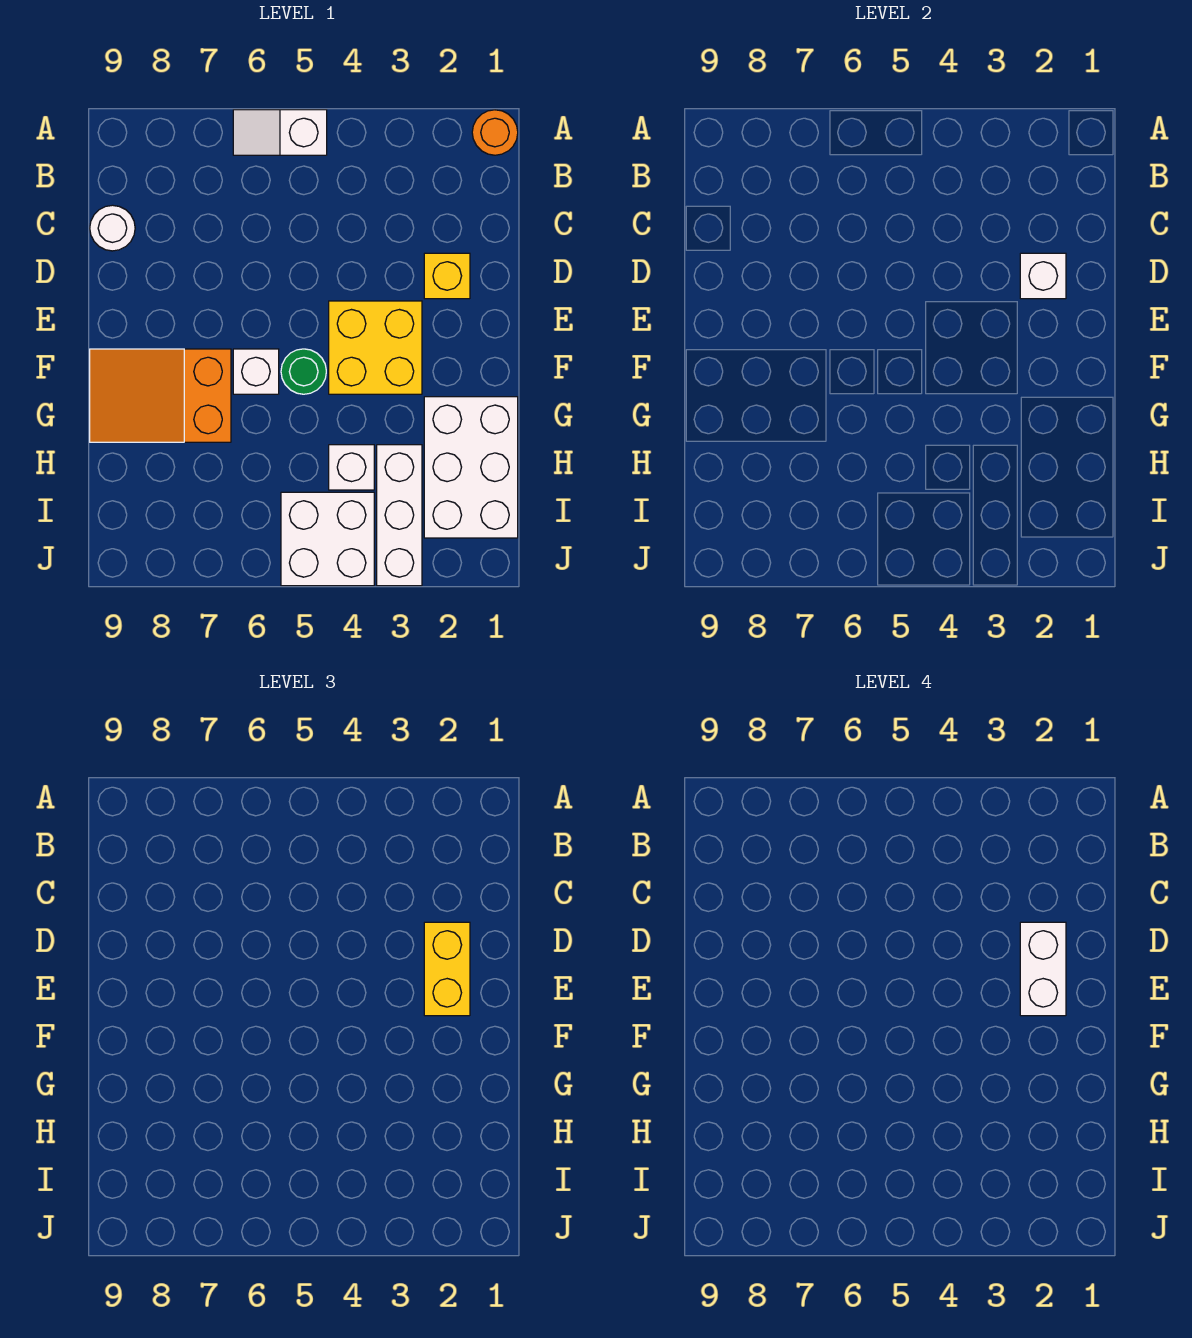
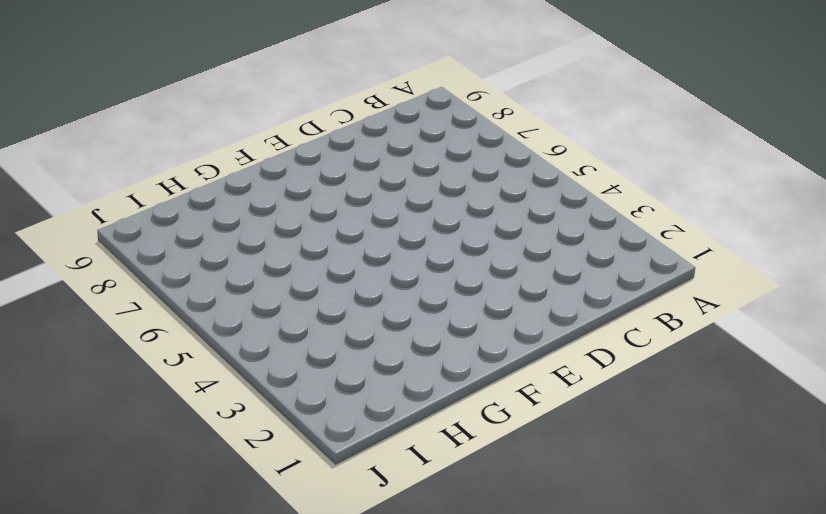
none -> orange 1x1 round brick [472,110,518,155]
none -> white 1x2 slope [233,110,327,155]
none -> white 1x1 round brick [90,205,135,251]

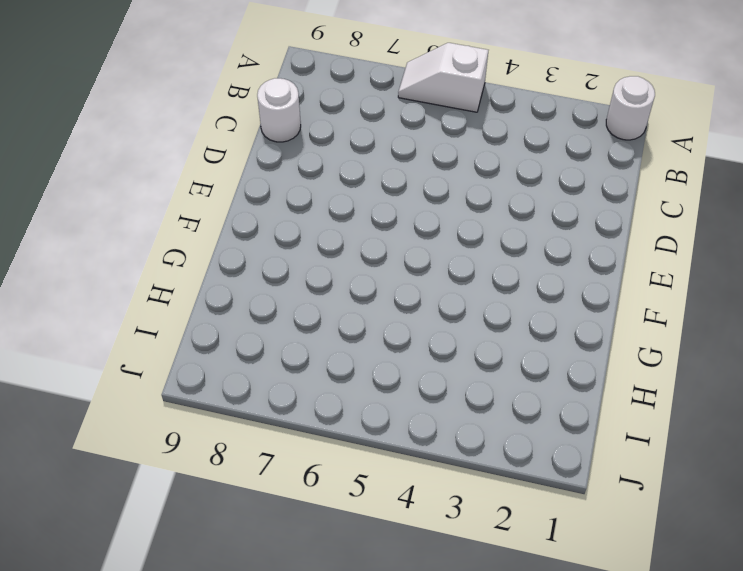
white 1x1 round brick [606,76,655,140] -> orange 1x1 round brick [472,110,518,155]
none -> yellow 1x1 brick [424,253,470,299]
none -> yellow 2x2 brick [329,301,422,394]
none -> green 1x1 round brick [281,349,326,394]

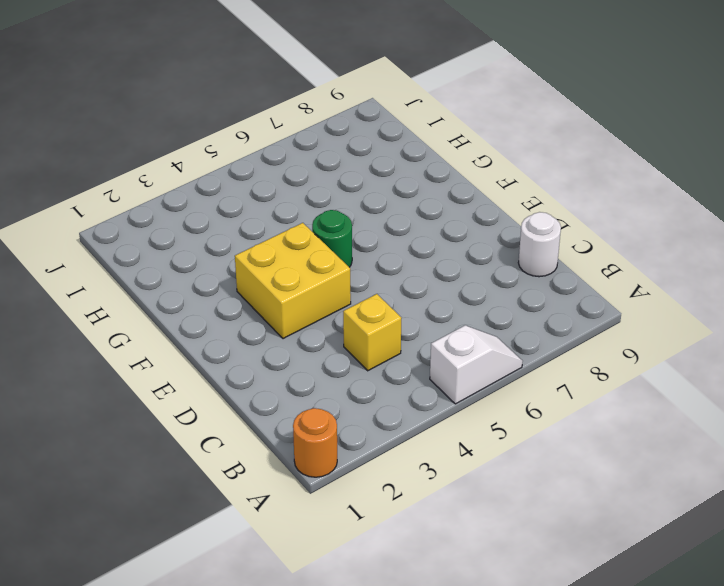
yellow 1x1 brick [343,294,401,371] -> yellow 1x1 brick moved to [424,253,470,299]
none -> white 1x1 brick [233,349,279,394]
none -> orange 2x3 slope [90,349,231,442]
none -> white 2x3 brick [424,397,518,538]

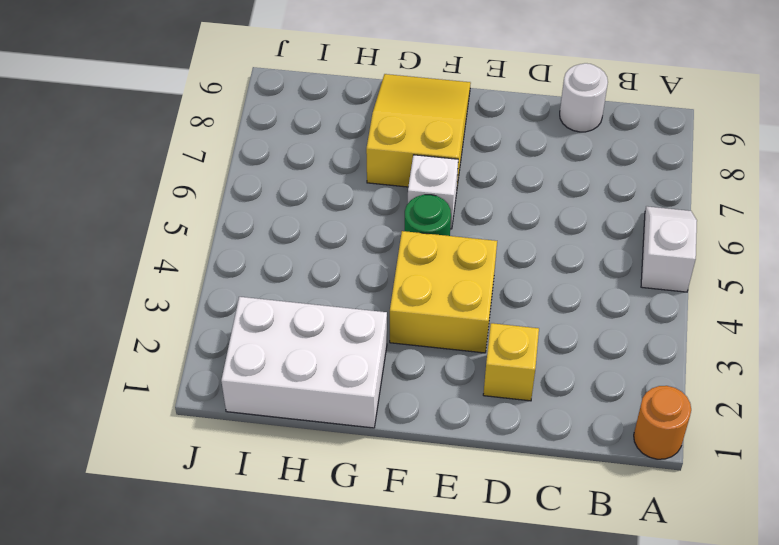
yellow 2x3 slope [366,74,471,187] -> orange 2x3 slope [90,349,231,442]
none -> white 1x3 brick [377,445,422,586]
none -> white 1x1 brick [329,445,374,490]
none -> white 2x2 brick [281,492,374,586]

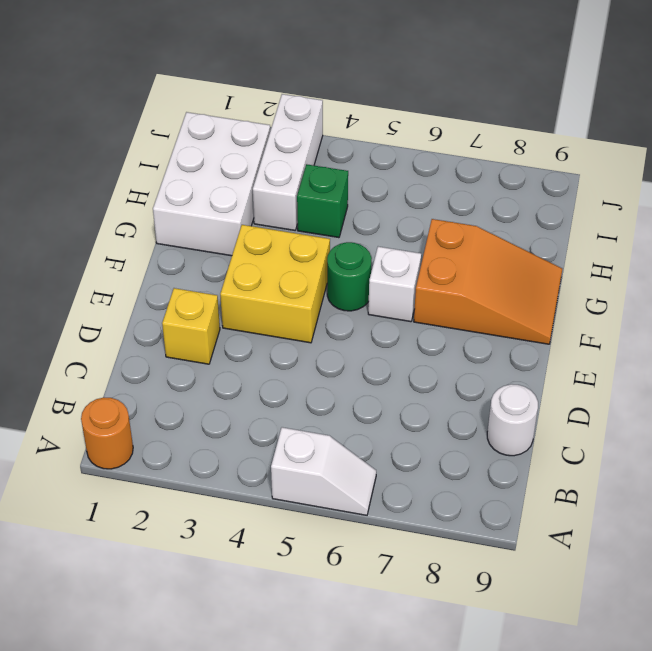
green 1x1 brick [297,164,348,238] -> white 1x1 brick [329,445,374,490]
none -> white 2x2 brick [281,492,374,586]
none -> white 1x1 brick [1020,253,1066,299]
none -> yellow 1x2 brick [424,922,470,1016]

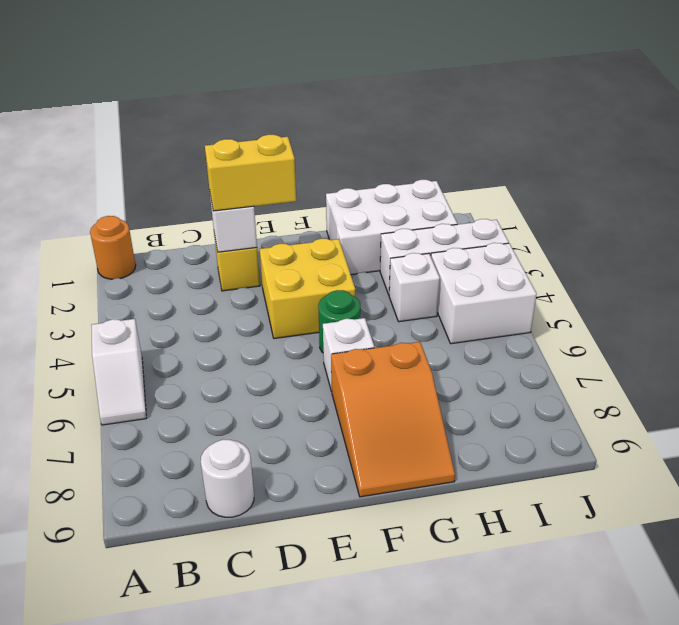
none -> white 1x2 brick [1020,922,1066,1016]

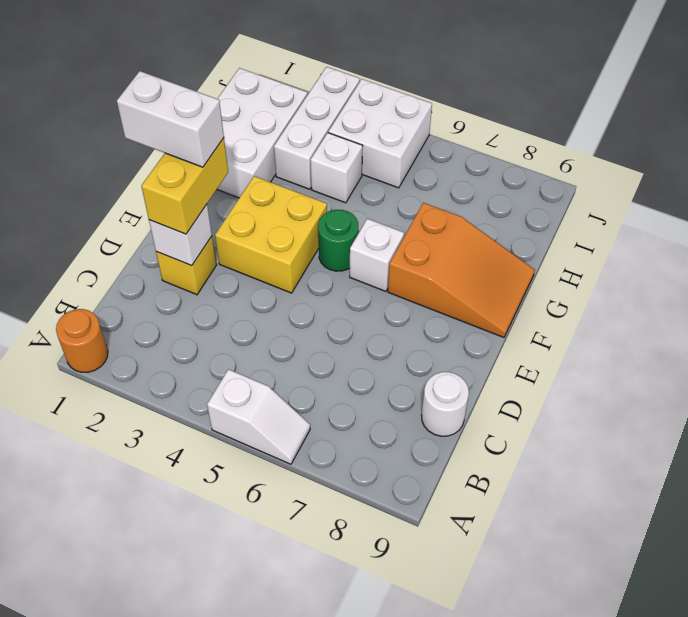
white 1x2 brick [117,71,224,167] -> white 1x2 brick turned to [1020,922,1066,1016]

